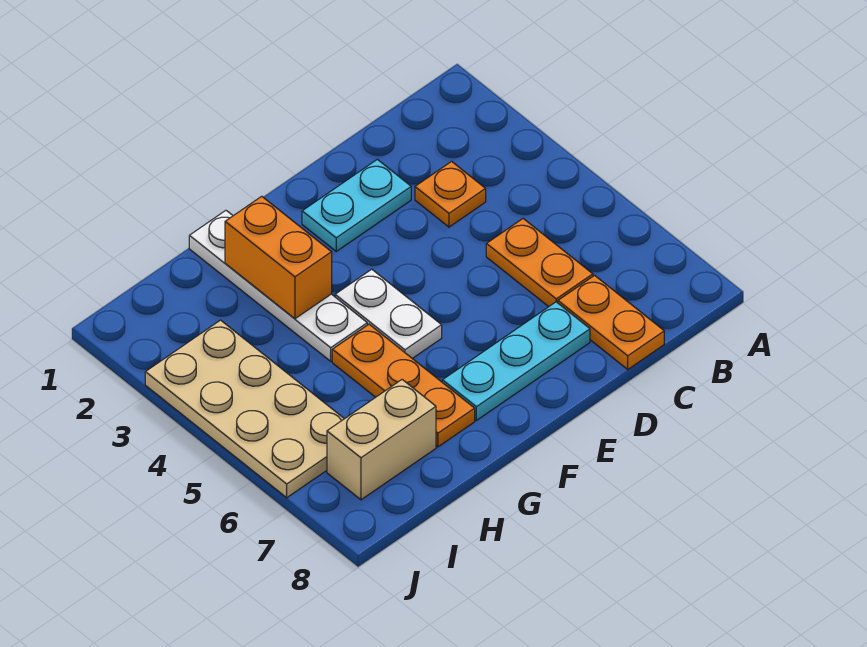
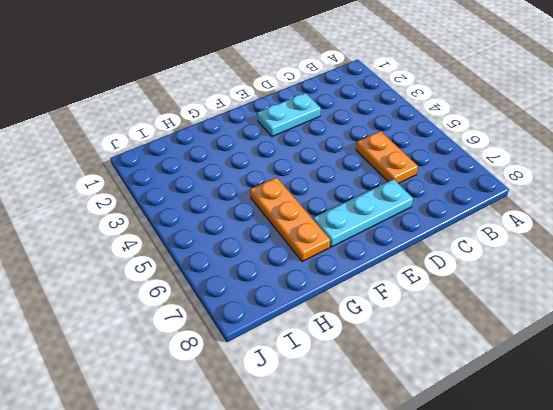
none -> orange 1x1 plate [415,161,486,227]
none -> orange 1x2 plate [558,275,664,369]

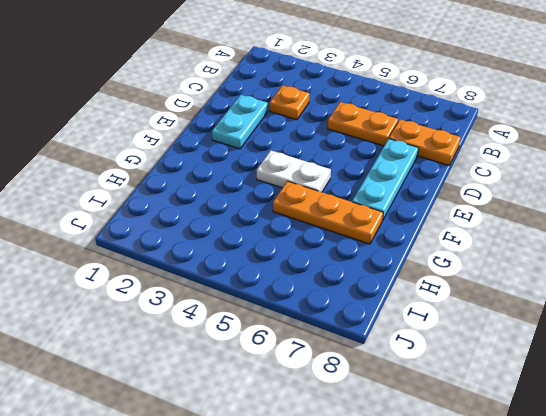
none -> white 1x4 plate [189,211,367,361]
none -> tan 1x2 brick [327,380,436,500]

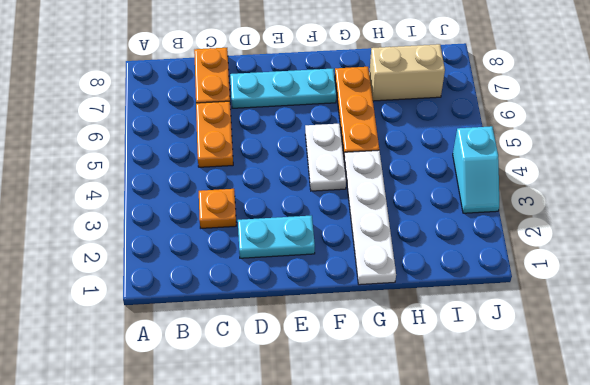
cyan 1x2 slope [453,126,499,213] -> tan 2x4 plate [145,320,344,498]
none -> orange 1x2 brick [225,196,332,319]

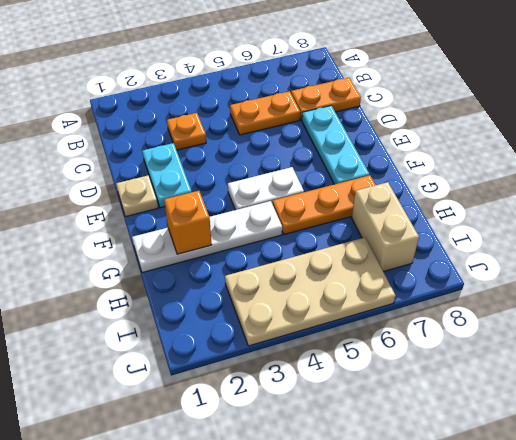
tan 1x1 plate [116,175,158,217] -> none
orange 1x1 brick [164,191,212,254] -> orange 1x2 brick [225,196,332,319]

